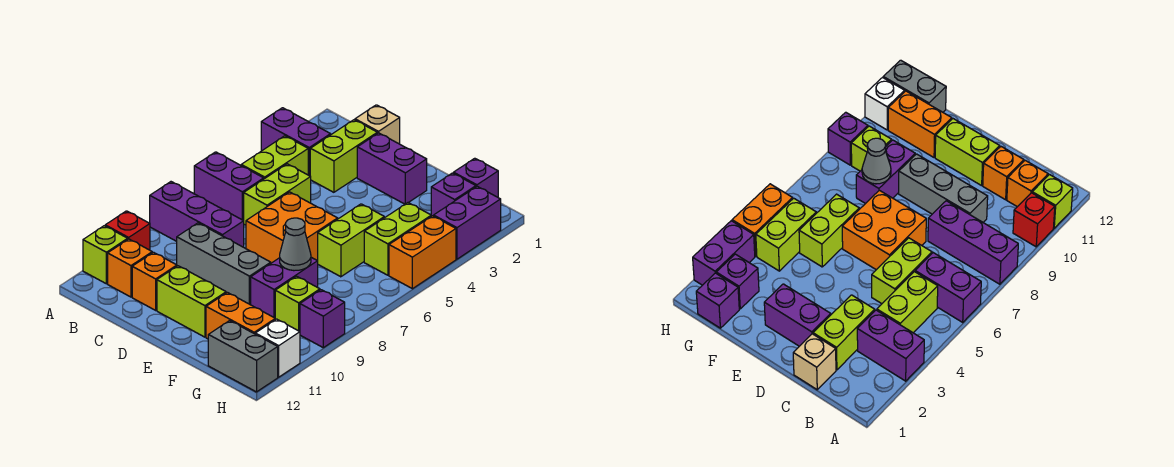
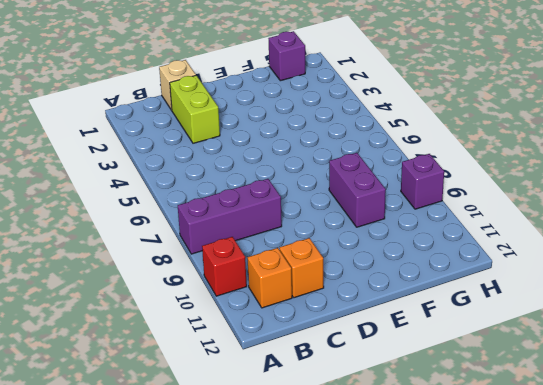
none -> purple 1x2 brick [261,108,331,176]
none -> purple 1x2 brick [194,152,264,221]
none -> lime 1x1 brick [83,226,128,284]

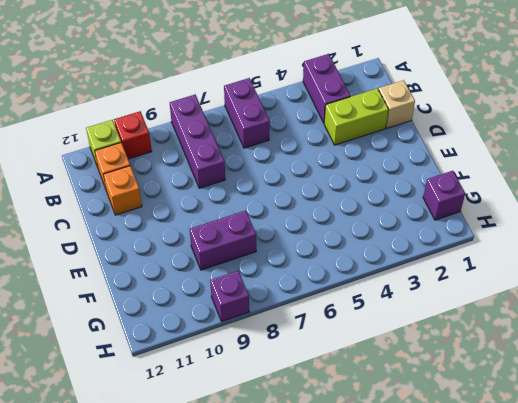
none -> lime 1x2 brick [241,136,308,179]
none -> lime 1x2 brick [244,164,311,225]
none -> grey 1x3 brick [177,223,271,305]

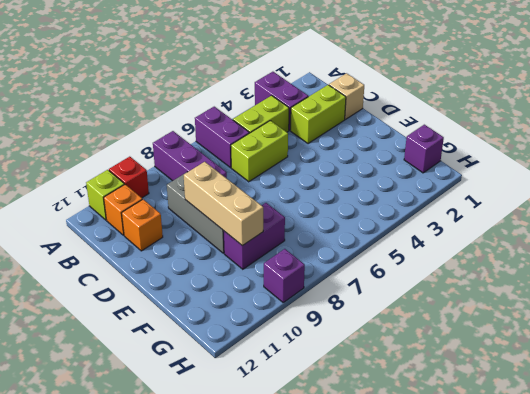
tan 1x3 brick [184,162,263,246] -> none
none -> purple 1x2 brick [357,133,427,204]
none -> orange 2x2 brick [246,192,338,263]
none -> lime 1x2 brick [157,266,226,337]

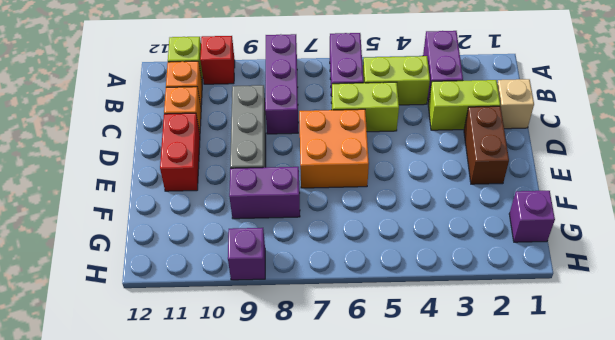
brown 1x2 brick [464,106,509,184] -> purple 1x2 brick [357,133,427,204]
red 1x2 brick [160,113,200,191] -> lime 1x2 brick [157,266,226,337]
none -> lime 1x2 brick [318,204,384,277]
none -> orange 1x2 brick [206,292,275,339]
none -> purple 1x1 brick [431,173,476,216]

